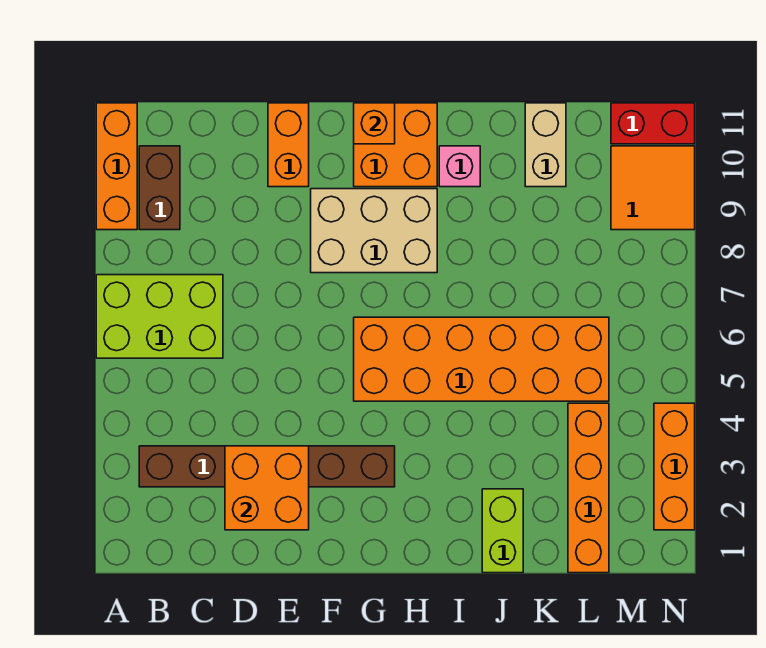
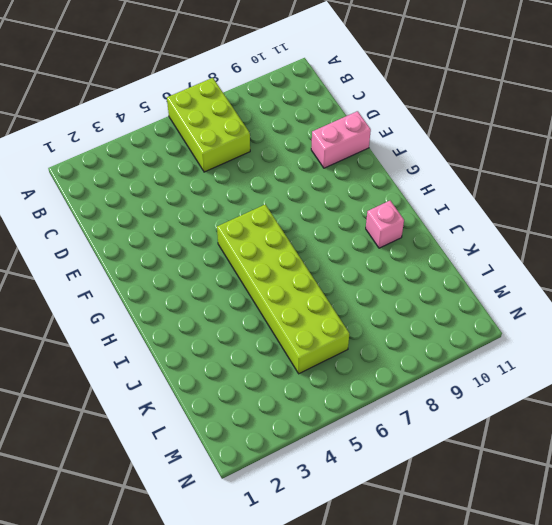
pink 1x2 brick [311,111,371,168] -> orange 1x2 brick [268,103,309,187]
lime 2x6 brick [217,205,349,374] -> orange 2x6 brick [354,317,609,401]
none -> orange 1x3 brick [96,103,137,230]
none -> brown 1x6 brick [139,446,395,487]
none -> brown 1x2 brick [139,146,180,230]

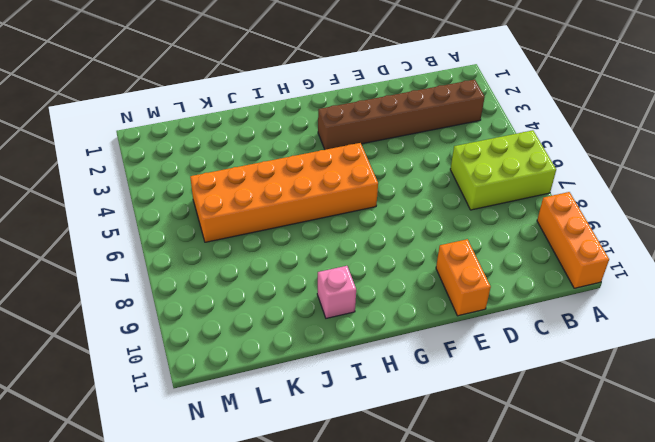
none -> brown 1x2 brick [139,146,180,230]
none -> tan 2x3 brick [311,189,437,273]
none -> orange 2x2 brick [354,103,437,187]

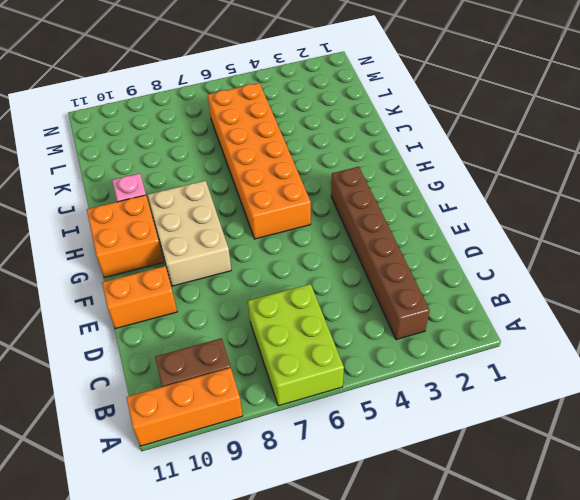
none -> lime 1x2 brick [482,489,523,573]
none -> tan 1x2 brick [525,103,566,187]
none -> orange 1x4 brick [568,403,609,573]

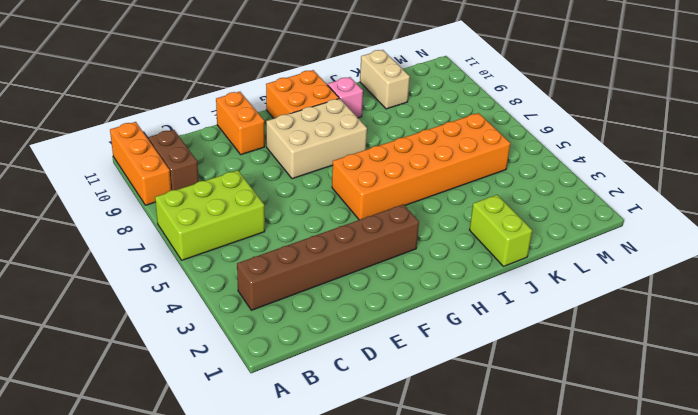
none -> orange 1x4 brick [568,403,609,573]
none -> orange 2x2 tile [611,146,695,230]
none -> red 1x2 brick [611,103,695,144]

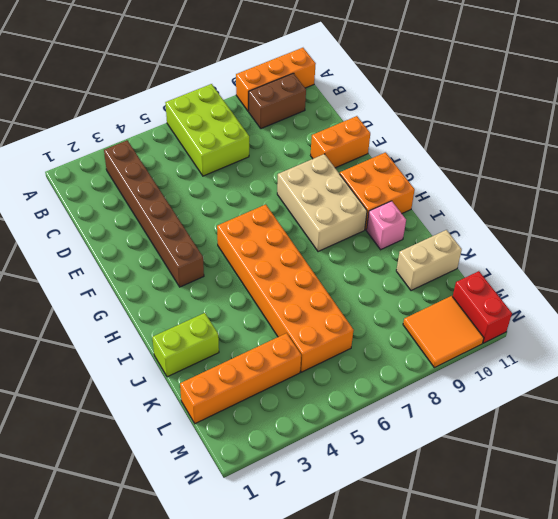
none -> orange 1x3 brick [654,403,695,530]
none -> orange 2x2 brick [225,446,309,530]
none -> orange 1x1 brick [354,103,395,144]

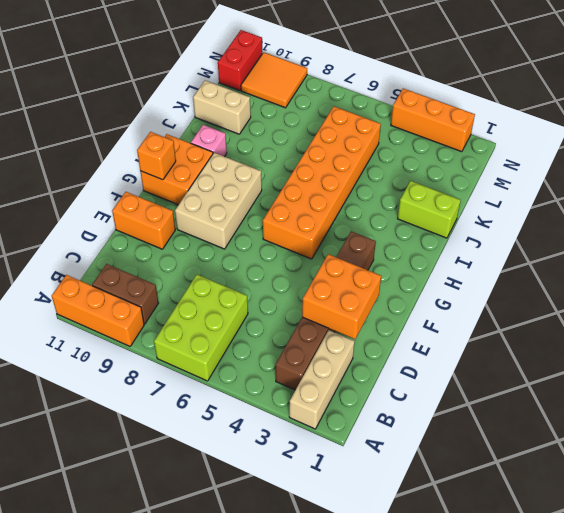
tan 1x3 brick [289,330,355,429] -> none
none -> orange 1x4 brick [568,403,609,573]

